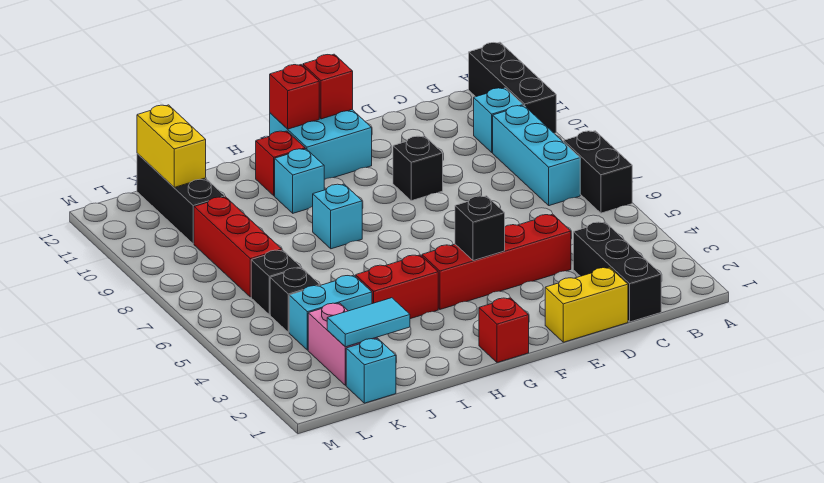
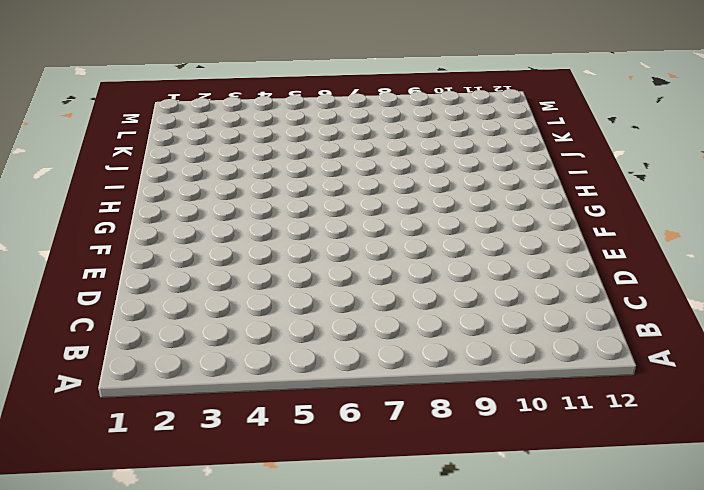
none -> black 1x2 brick [564,131,632,213]
none -> black 1x3 brick [469,42,556,133]
none -> cyan 1x3 brick [493,106,580,206]

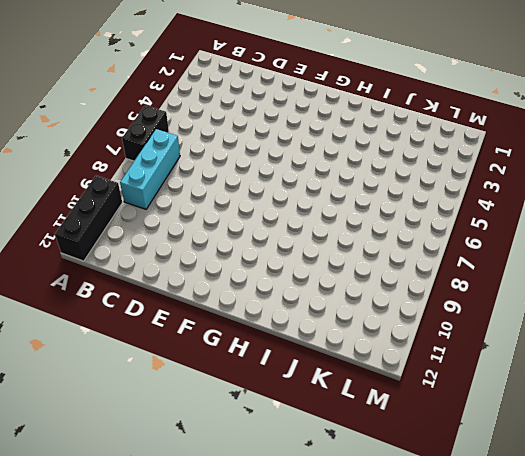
none -> cyan 1x1 brick [474,88,523,152]
none -> black 1x3 brick [573,222,661,322]
none -> yellow 1x2 brick [545,267,628,342]

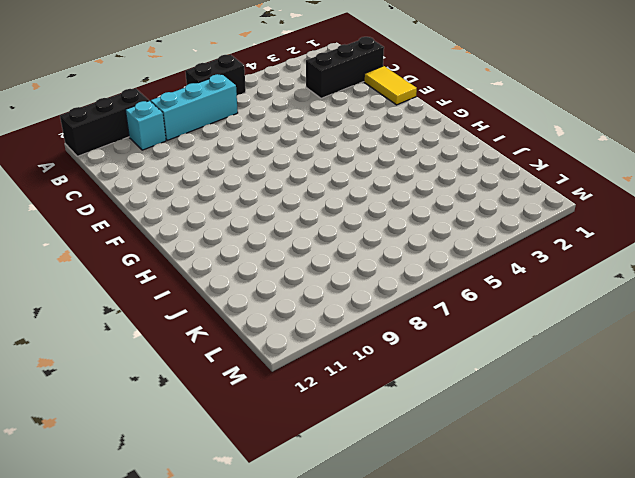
yellow 1x2 tile [364,66,417,105] -> yellow 1x2 brick [545,267,628,342]
none -> red 1x4 brick [422,214,571,309]
none -> black 1x1 brick [393,136,443,201]
none -> cyan 2x2 brick [270,110,372,180]

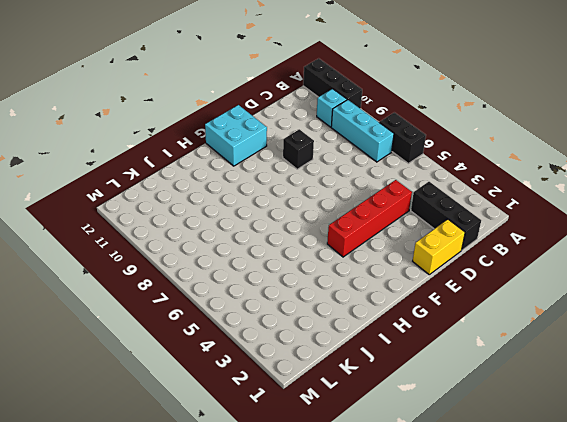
none -> red 1x1 brick [479,298,529,363]
none -> red 1x2 brick [356,255,438,319]
none -> cyan 1x1 brick [313,184,362,249]

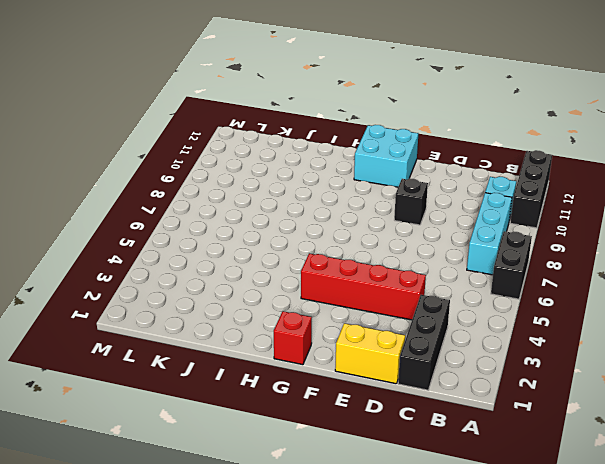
none -> red 1x2 brick [356,255,438,319]
none -> cyan 1x1 brick [313,184,362,249]
none -> cyan 1x1 brick [275,149,324,213]

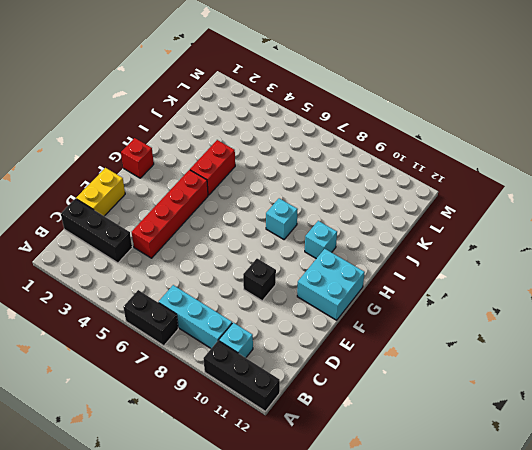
none -> red 1x1 brick [256,131,305,196]
none -> cyan 1x2 brick [289,275,372,350]
none -> cyan 1x1 brick [346,338,396,403]

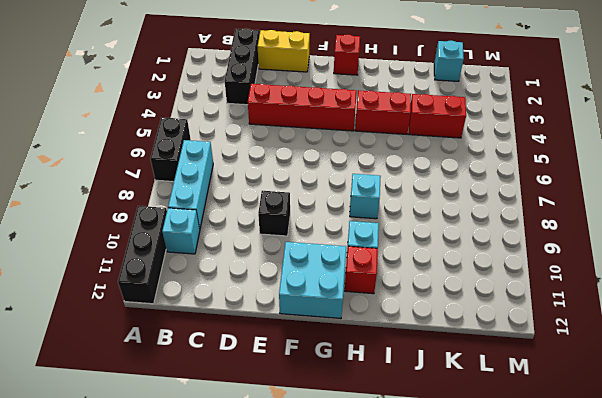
red 1x2 brick [409,94,466,138] -> cyan 1x2 brick [289,275,372,350]
none -> pink 1x2 brick [308,303,377,386]
none -> black 1x1 brick [270,268,320,332]
none -> black 1x1 brick [251,250,301,315]

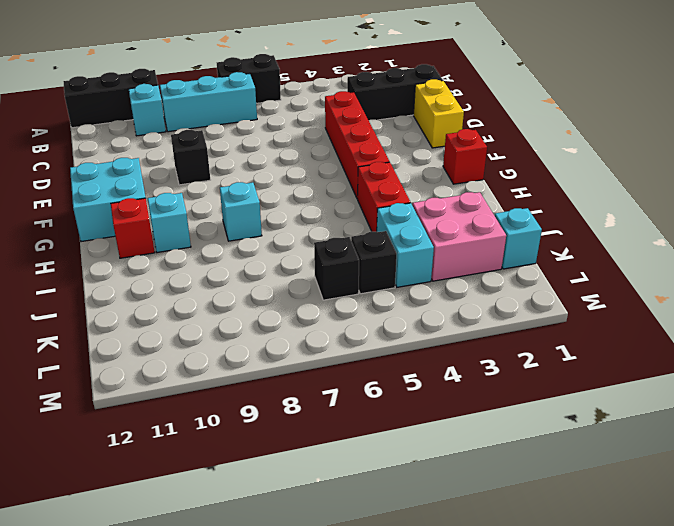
pink 2x2 brick [412,192,506,281] -> pink 1x2 brick [308,303,377,386]
none -> red 1x3 brick [194,197,282,297]
none -> black 1x3 brick [137,154,225,244]
none -> black 1x1 brick [455,196,505,261]

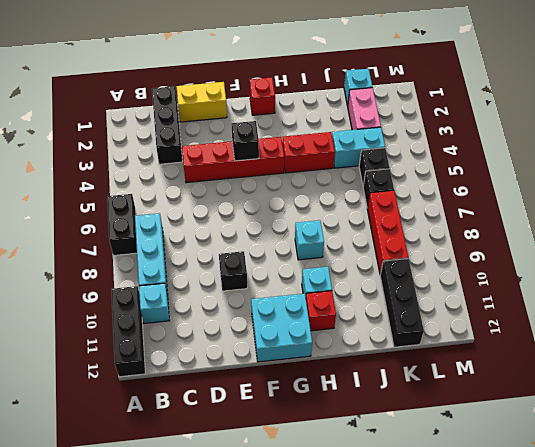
none -> red 1x1 brick [303,54,353,119]
none -> red 1x1 brick [270,65,319,129]
none -> cyan 1x2 tile [327,298,410,347]

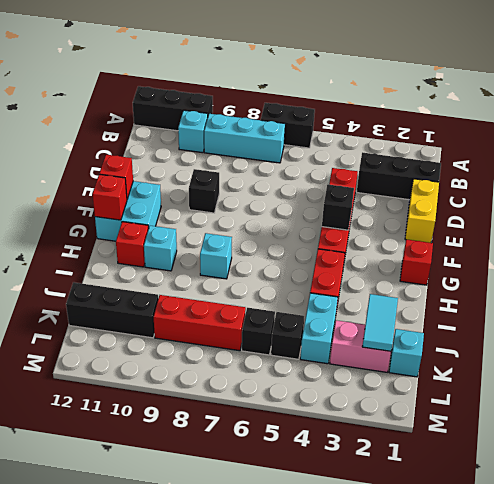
none -> yellow 1x2 brick [137,105,206,187]

